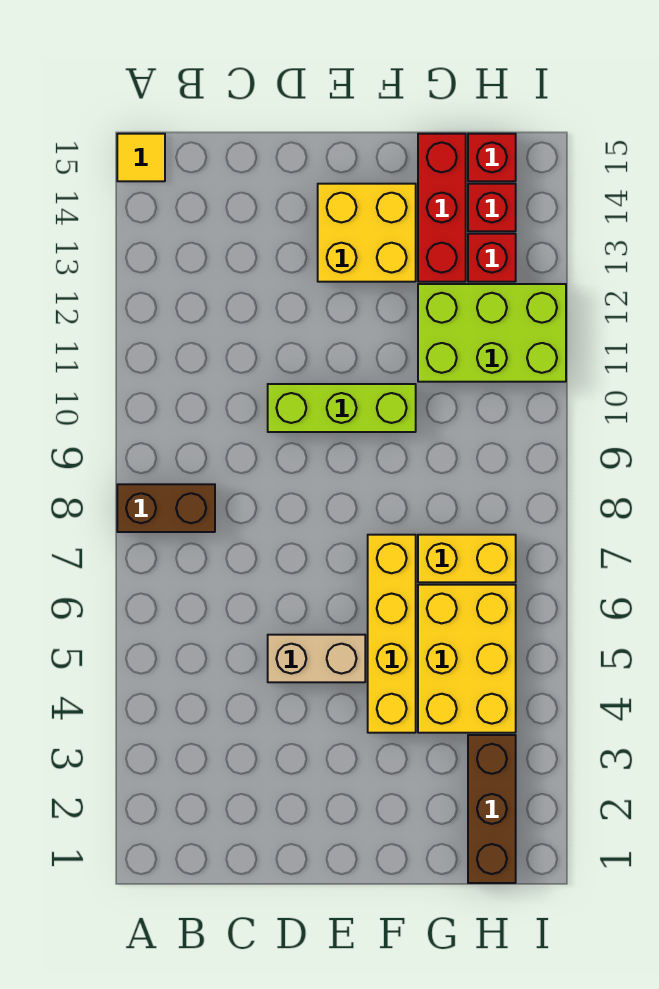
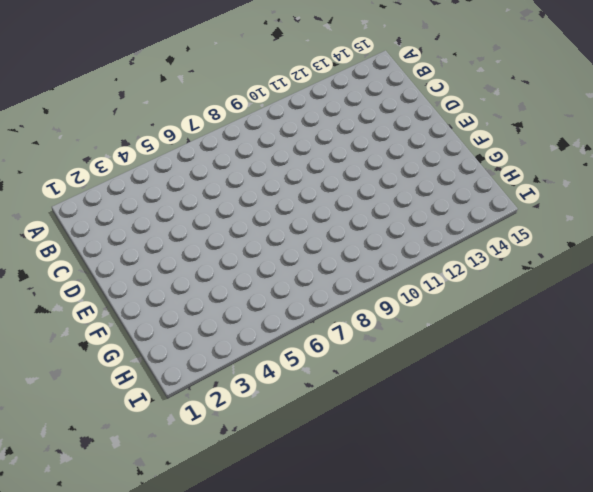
none -> brown 1x2 brick [117,484,215,532]
none -> yellow 1x1 tile [117,134,165,181]
none -> tan 1x2 brick [268,635,365,682]

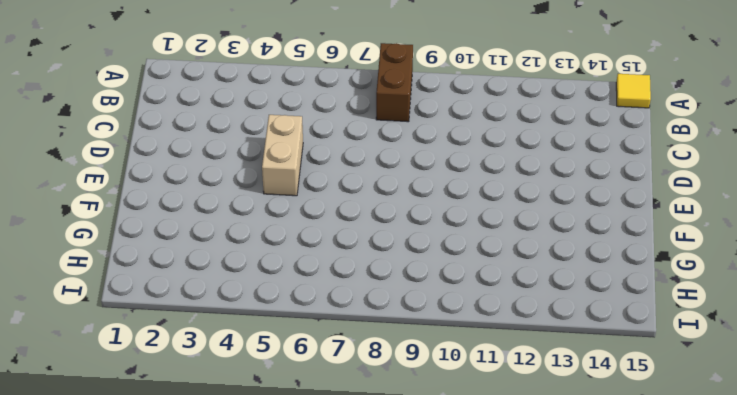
none -> lime 1x3 brick [268,384,416,432]
none -> yellow 2x2 brick [318,184,416,282]
none -> yellow 1x4 brick [368,535,416,733]

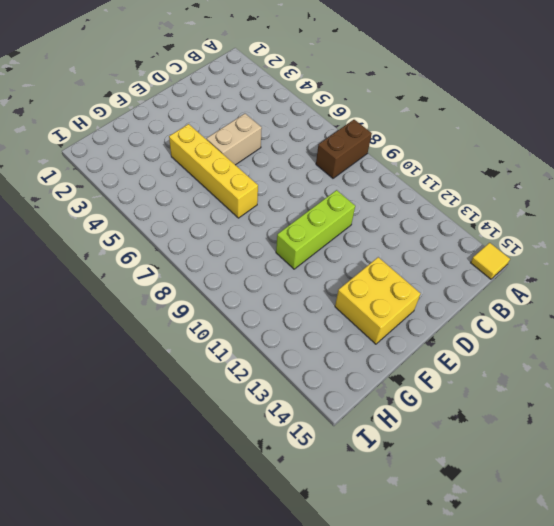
none -> yellow 2x3 brick [418,585,516,733]
none -> yellow 1x2 brick [418,535,516,582]
none -> lime 2x3 brick [418,284,566,382]

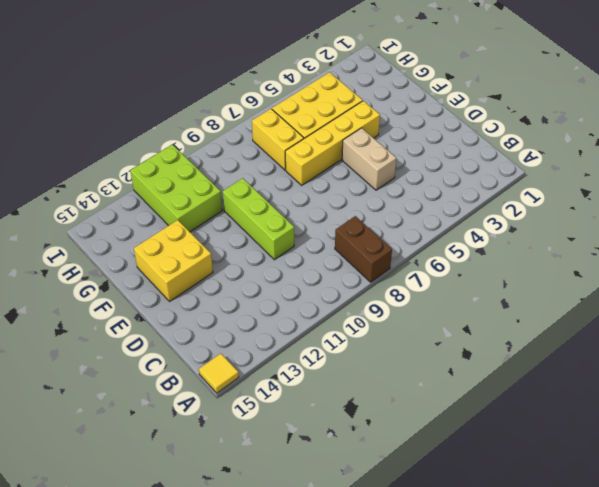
none -> red 1x3 brick [418,134,466,282]
none -> brown 1x3 brick [468,735,516,883]
none -> red 1x1 brick [468,234,516,282]

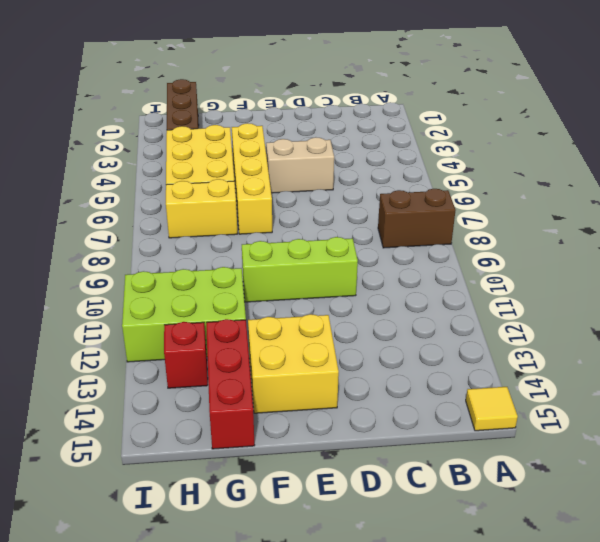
none -> red 1x1 brick [468,184,516,231]
none -> red 1x1 brick [468,134,516,181]

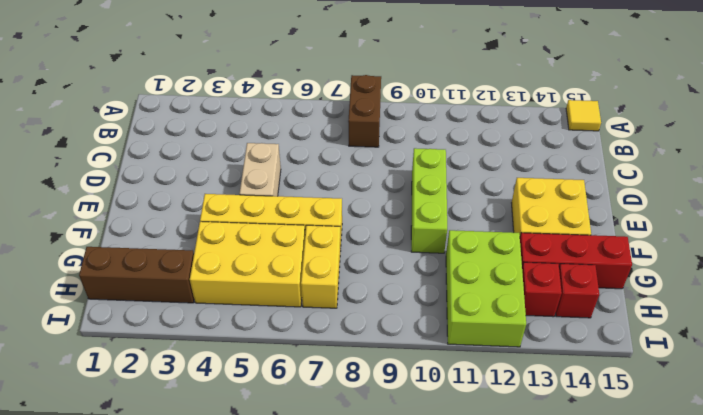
none -> red 1x1 brick [468,134,516,181]

